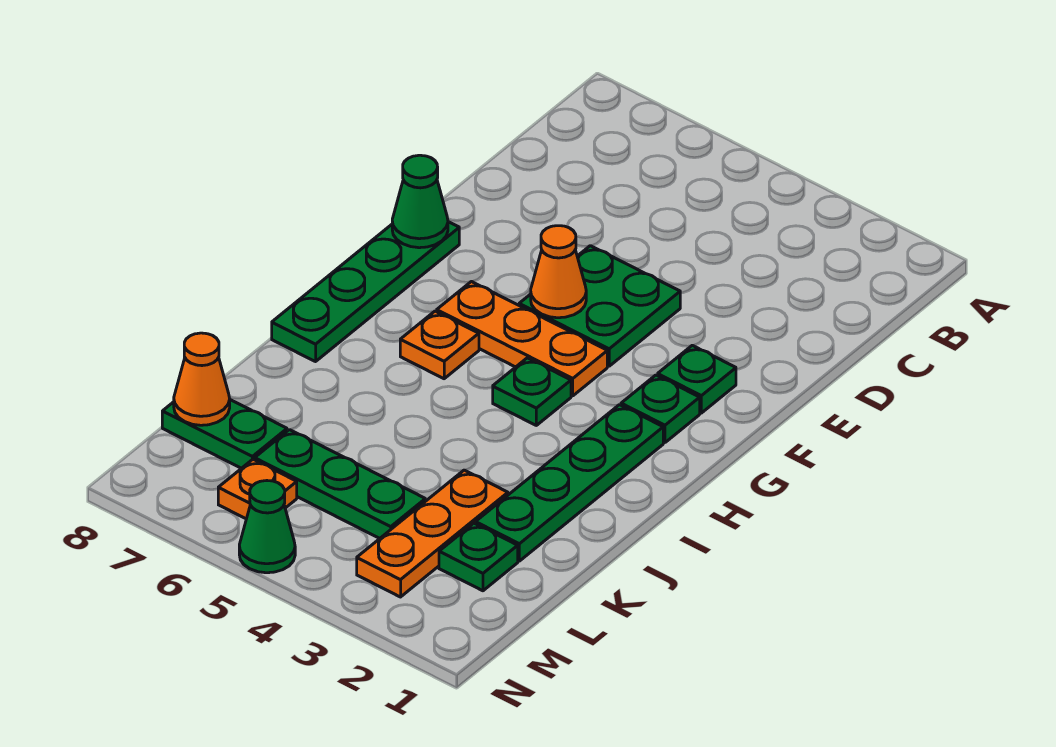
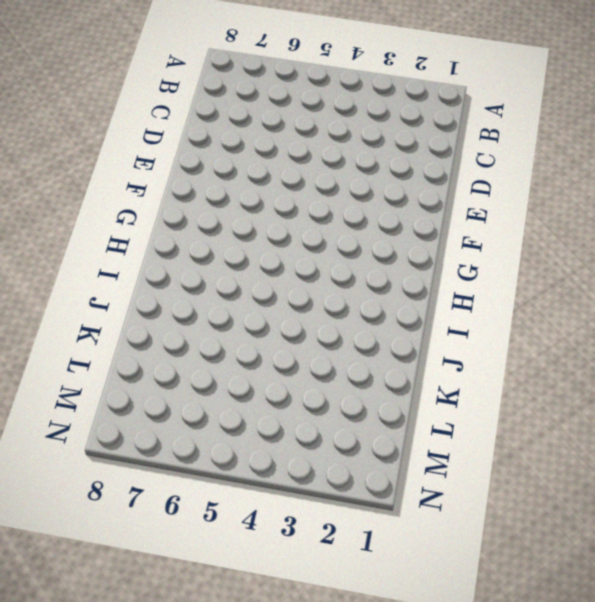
none -> green 2x2 plate [519,246,680,366]
none -> green 1x1 plate [658,345,736,413]
none -> green 1x4 plate [272,222,459,362]

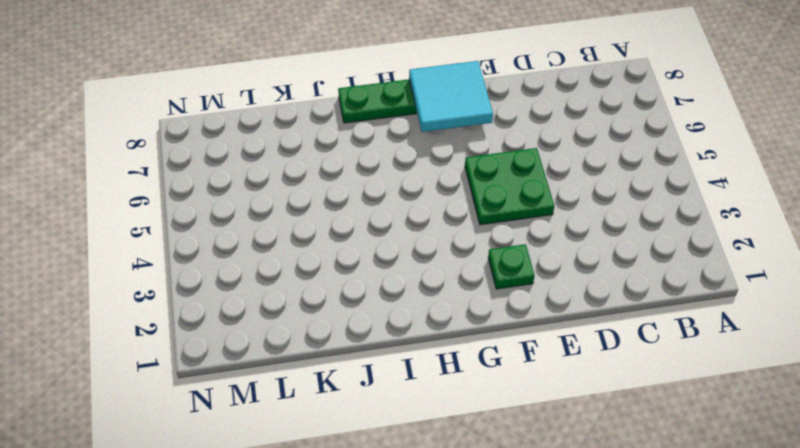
cyan 2x2 tile [409,61,493,132] -> green 1x1 cone [392,155,448,248]
none -> green 1x1 plate [621,375,700,443]
none -> orange 1x3 plate [436,282,607,396]
none -> green 1x4 plate [476,405,663,561]

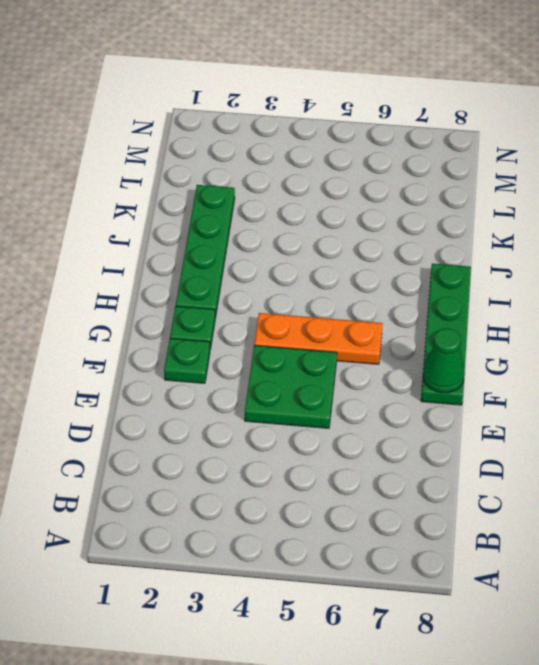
none -> green 1x1 plate [493,358,571,425]
none -> orange 1x1 plate [400,311,479,379]
none -> orange 1x3 plate [357,470,508,597]

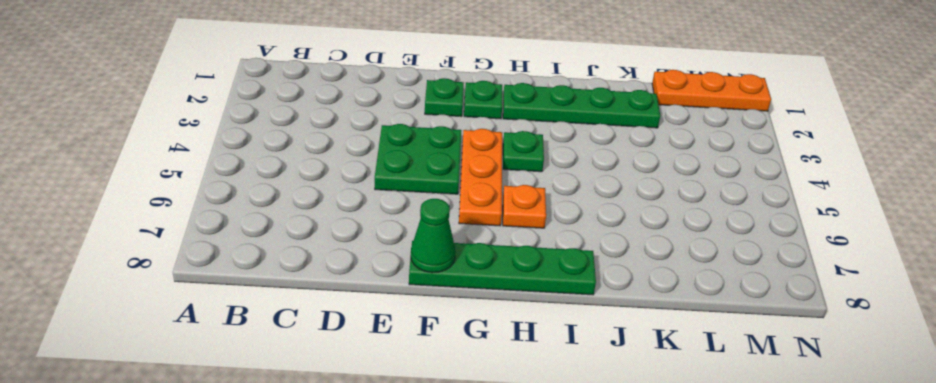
orange 1x3 plate [652,70,771,111] -> orange 1x3 plate moved to [357,470,508,597]
none -> green 1x1 plate [439,523,518,591]
none -> green 1x3 plate [255,430,425,538]
none -> green 1x2 plate [162,400,287,468]

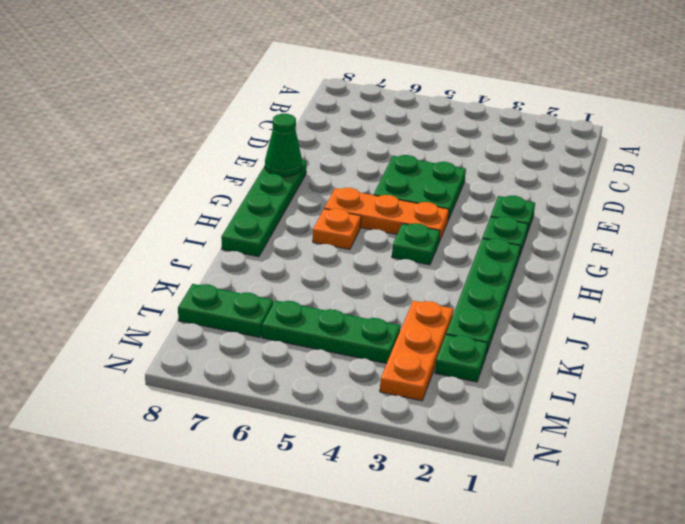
none -> orange 1x1 plate [218,459,297,519]
none -> green 1x1 cone [239,481,295,573]
none -> orange 1x1 cone [531,226,586,318]

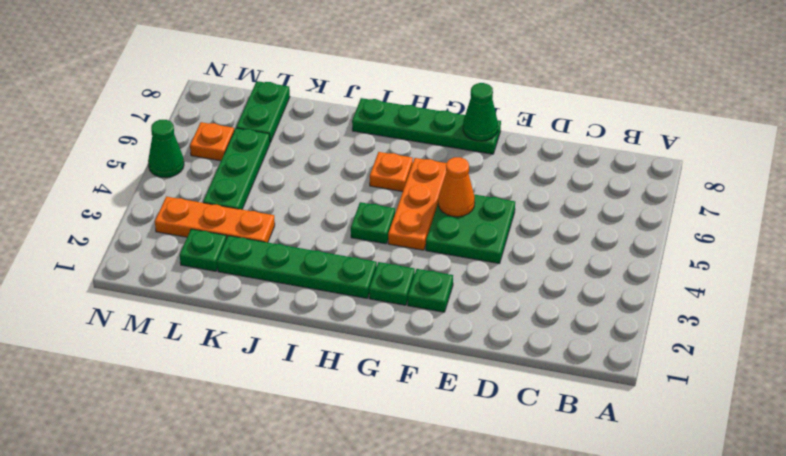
none -> orange 1x1 cone [174,333,230,425]

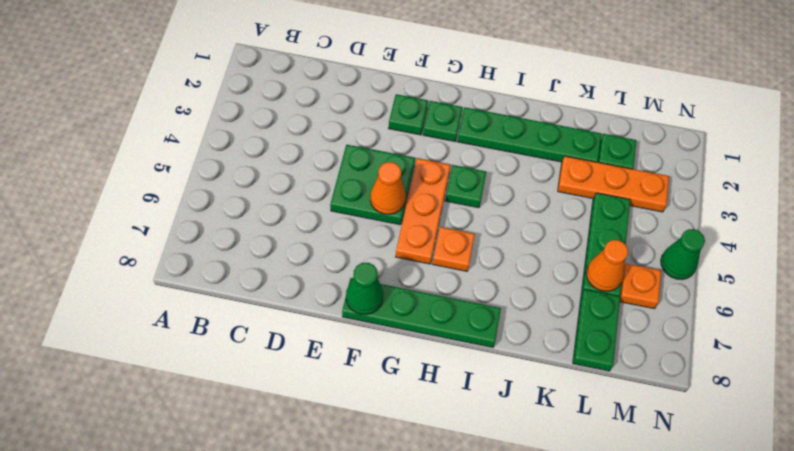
orange 1x1 cone [586,240,628,291] -> orange 1x1 cone moved to [174,333,230,425]

